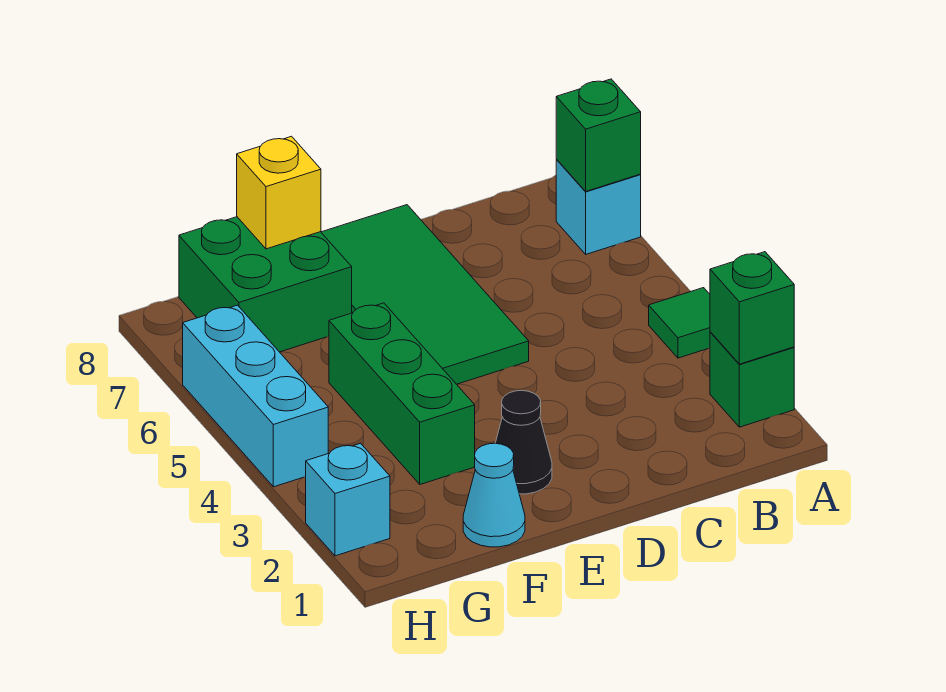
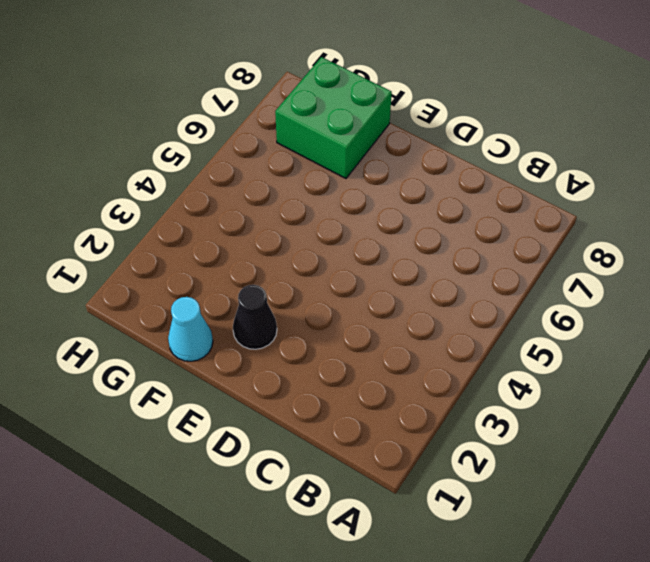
none -> green 1x1 brick [710,332,794,427]
none -> green 1x1 tile [649,288,710,358]
none -> cyan 1x1 brick [556,160,641,254]

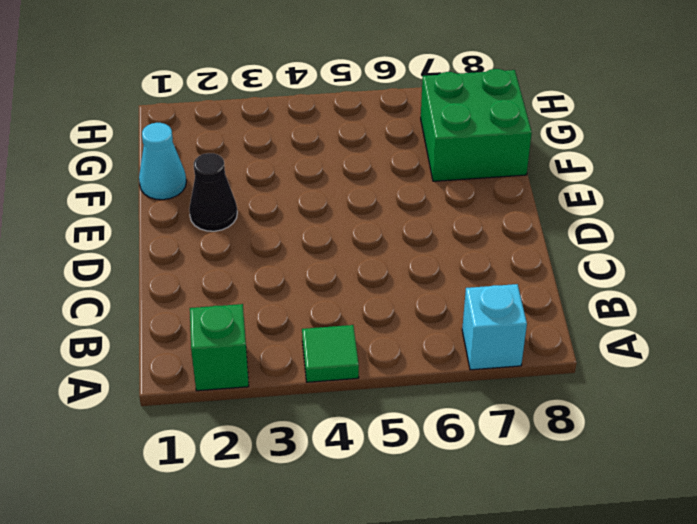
none -> green 2x4 tile [321,205,529,384]
none -> green 1x3 brick [329,303,475,484]
none -> cyan 1x1 brick [306,443,390,556]

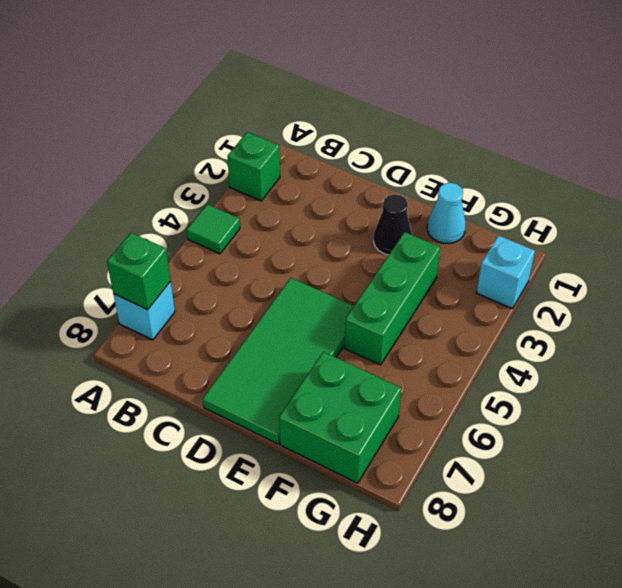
none -> cyan 1x3 brick [183,305,328,487]
none -> green 1x1 brick [710,252,794,364]
none -> yellow 1x1 brick [237,136,321,249]

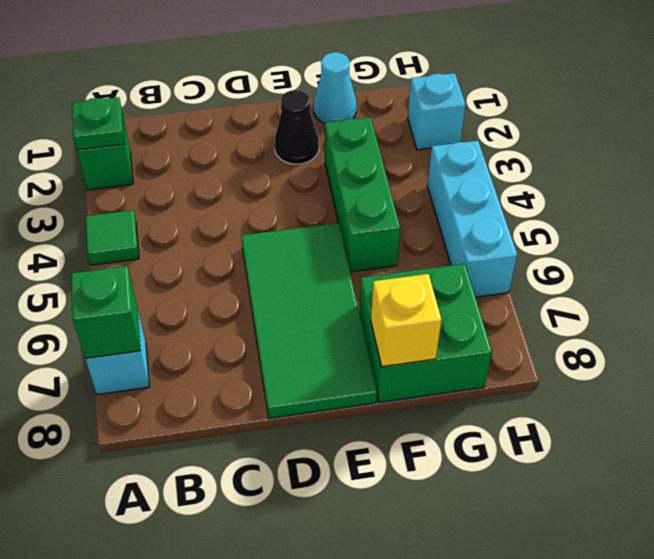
green 1x1 plate [72,97,125,150] -> green 1x1 brick [710,252,794,364]

